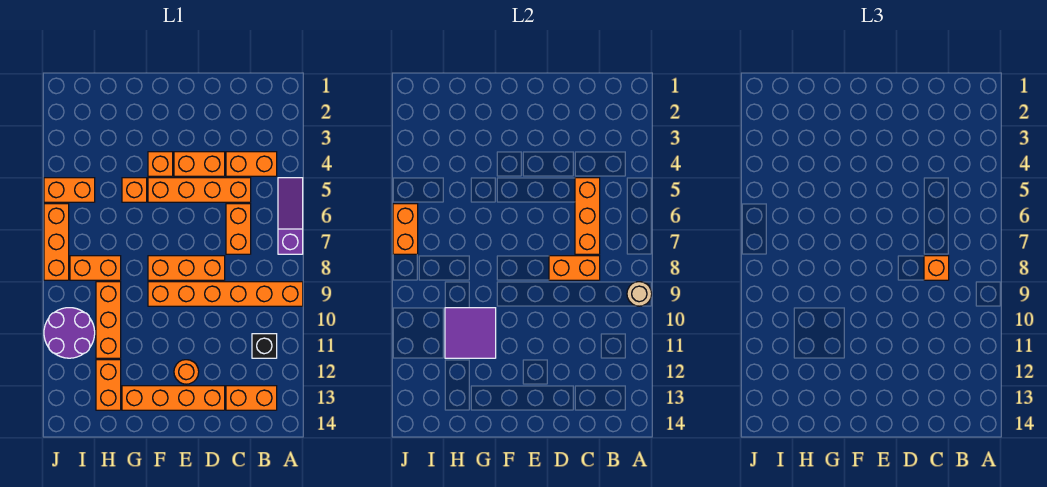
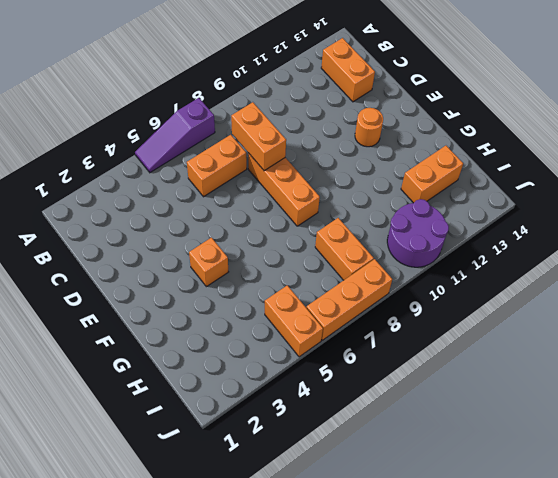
none -> orange 1x6 brick [148,282,303,306]
none -> orange 1x2 brick [226,152,277,176]
none -> black 1x1 brick [252,334,277,358]

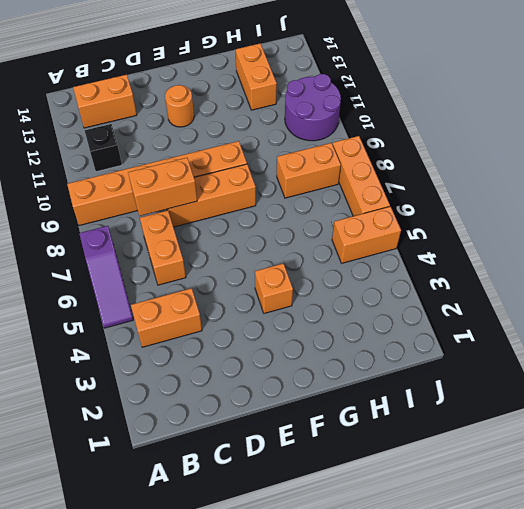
none -> orange 1x4 brick [148,178,251,202]
none -> orange 1x2 brick [174,152,225,176]
none -> orange 1x4 brick [122,386,225,410]

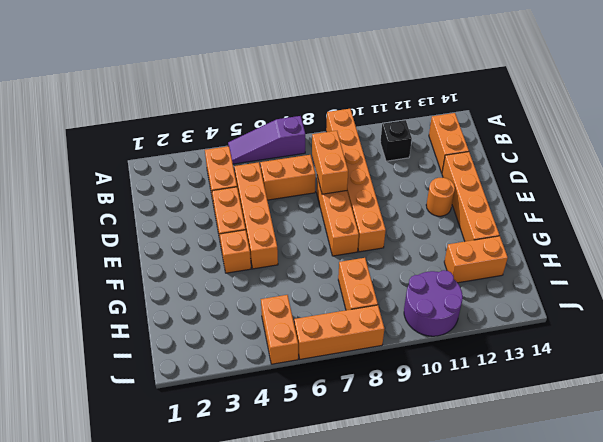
none -> orange 1x1 brick [122,178,147,202]
none -> orange 1x3 brick [96,282,121,358]
none -> tan 1x1 round brick [627,282,652,306]

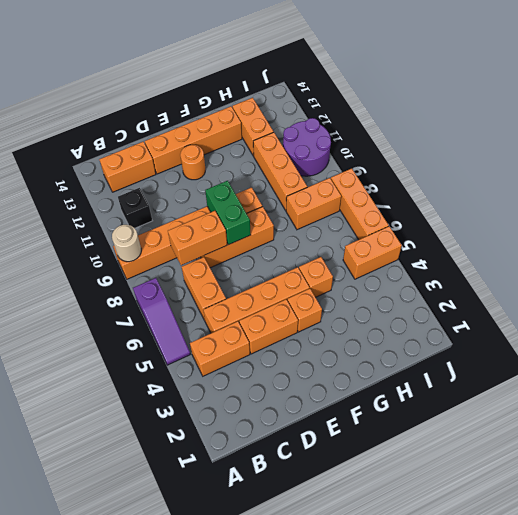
green 1x2 brick [205,181,251,245] -> none
none -> orange 1x3 brick [575,178,600,254]
none -> purple 2x2 tile [445,308,496,358]
none -> orange 1x2 brick [393,204,418,254]

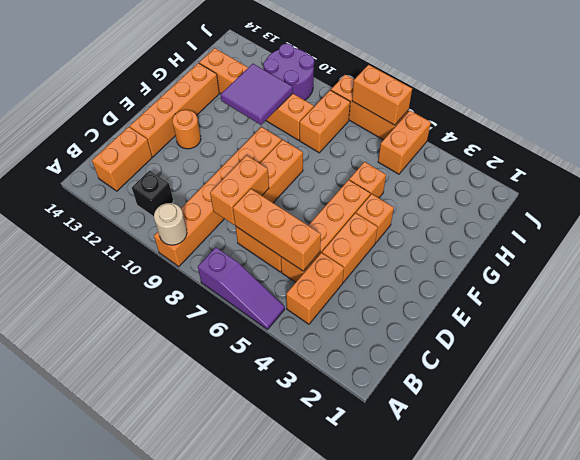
none -> orange 1x1 brick [924,256,949,280]

